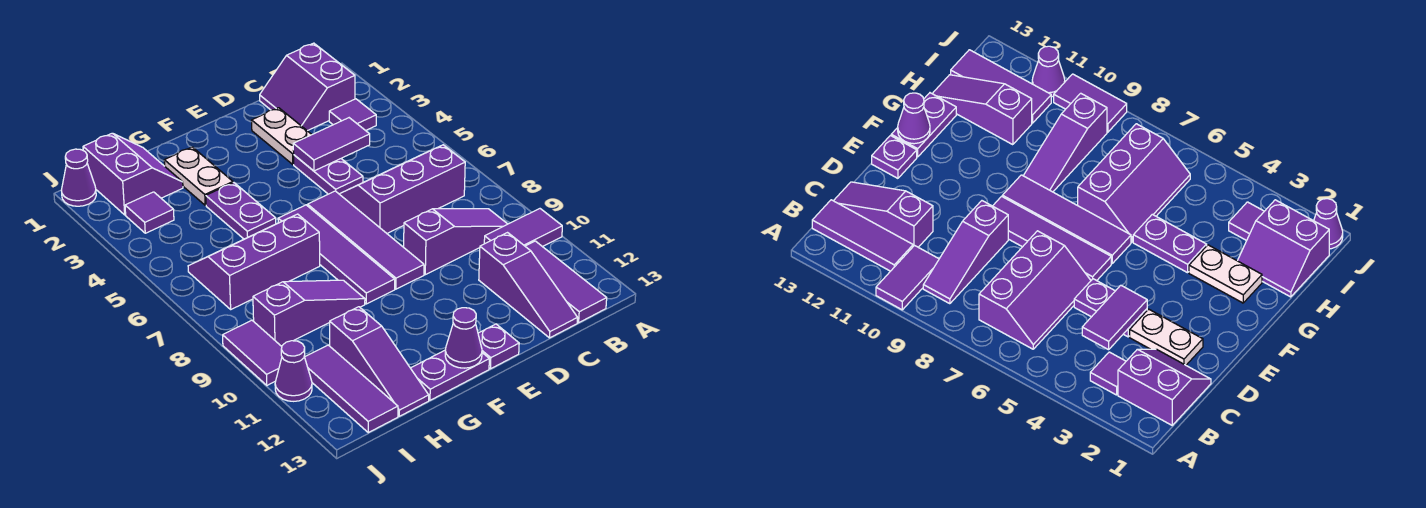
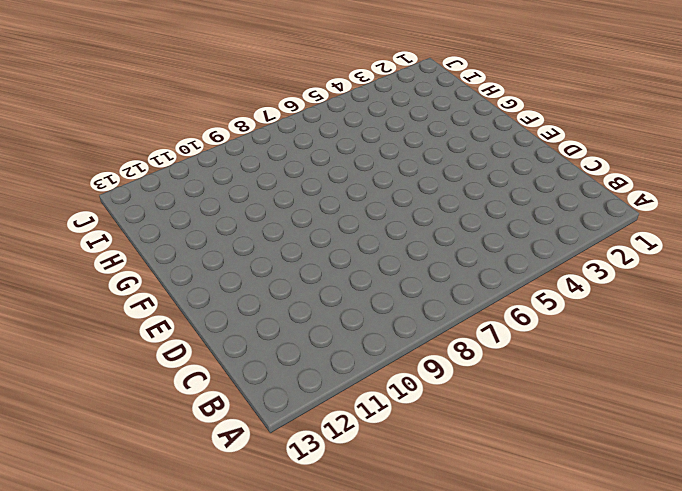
none -> purple 1x2 tile [484,209,562,247]
none -> purple 2x2 slope [260,43,355,131]
none -> purple 1x1 tile [329,99,376,131]

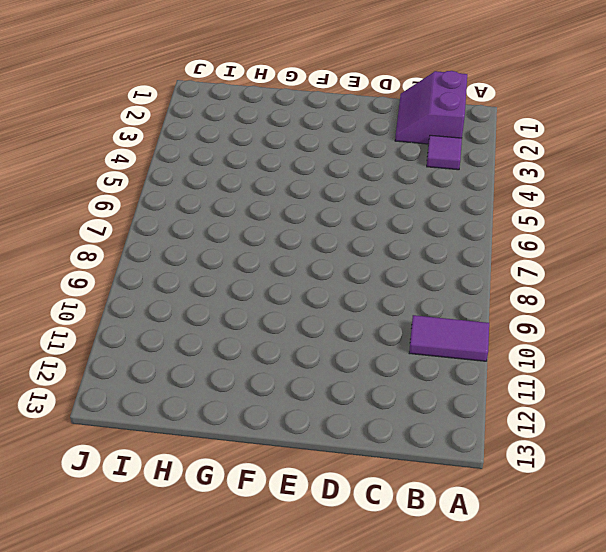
none -> purple 2x3 slope [340,145,465,233]
none -> purple 1x3 slope [404,208,507,275]
none -> purple 1x3 tile [525,241,607,323]

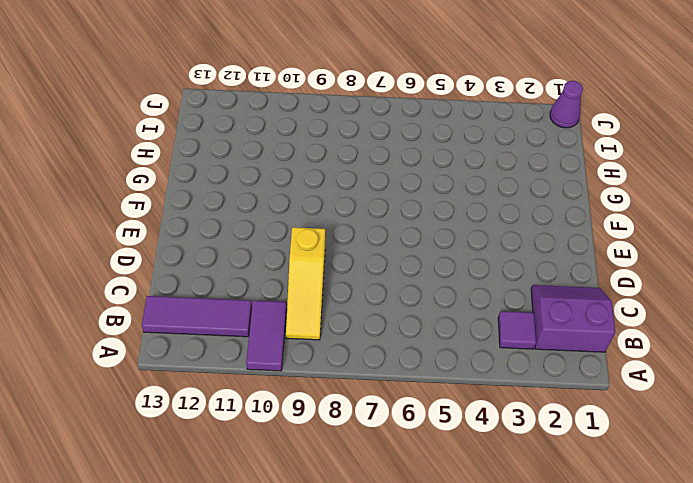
yellow 1x3 slope [286,227,325,340] -> purple 1x3 slope [404,208,507,275]
none -> purple 2x3 slope [340,145,465,233]
none -> purple 1x3 slope [479,233,578,338]
none -> white 1x2 plate [252,108,312,164]

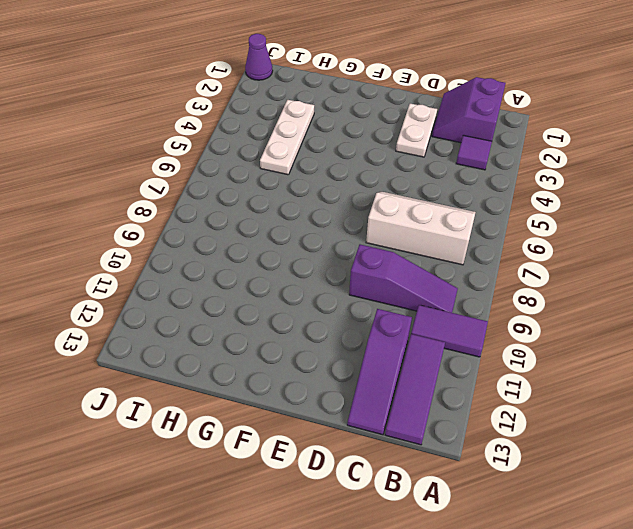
white 2x3 slope [366,192,476,265] -> purple 2x3 slope [340,145,465,233]
white 1x3 plate [260,100,314,175] -> none
none -> purple 1x2 plate [294,155,363,194]
none -> purple 1x4 tile [308,191,424,289]
none -> purple 1x1 plate [478,324,519,369]

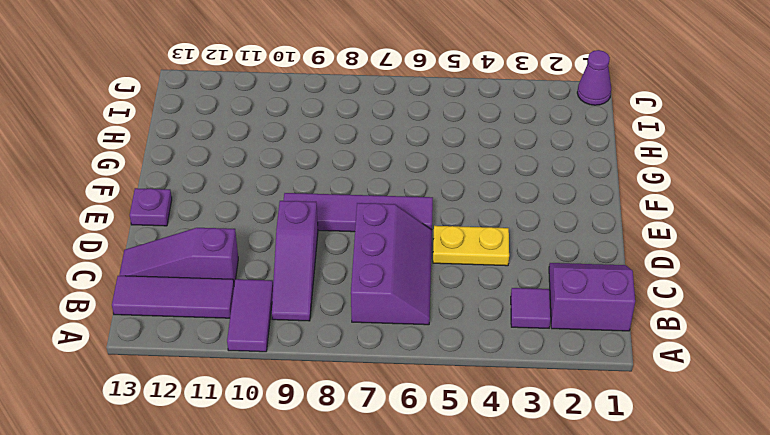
yellow 1x2 plate [433,226,509,266] -> purple 1x2 plate [294,155,363,194]
none -> white 1x2 plate [252,108,312,164]
none -> purple 1x4 tile [278,205,395,304]
none -> purple 1x2 plate [411,350,489,400]

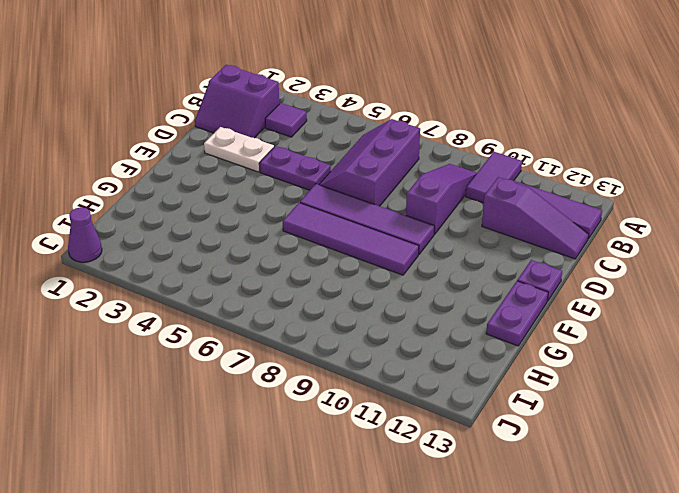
none -> white 1x2 plate [164,147,233,205]
none -> purple 1x2 plate [206,183,276,239]
none -> purple 2x3 slope [188,214,320,309]

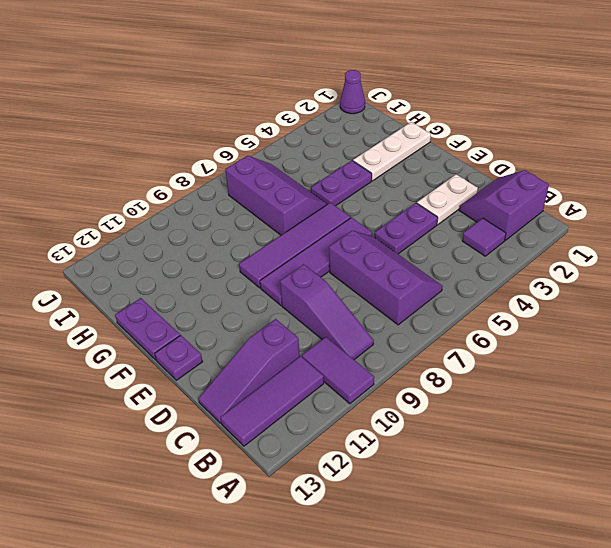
white 1x3 plate [353,122,431,181] -> white 1x2 plate [164,147,233,205]
none -> purple 1x3 slope [253,280,365,346]
none -> purple 2x2 slope [83,133,183,215]
none -> purple 1x3 slope [330,307,429,416]

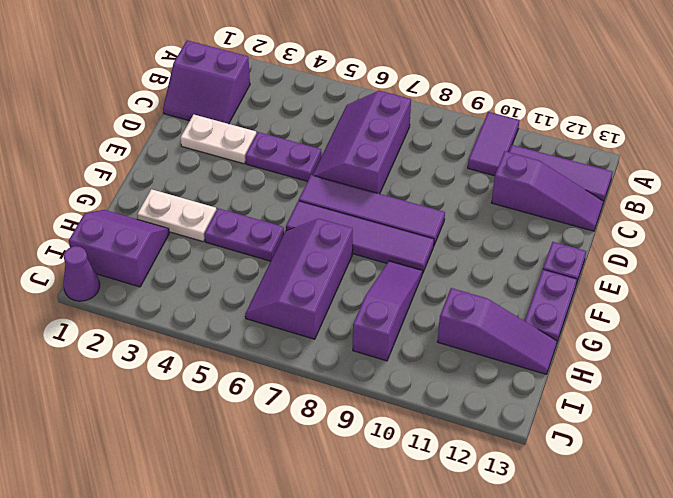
none -> purple 1x1 tile [329,99,376,131]
none -> purple 1x3 slope [404,208,507,275]
none -> purple 1x1 tile [125,192,174,233]

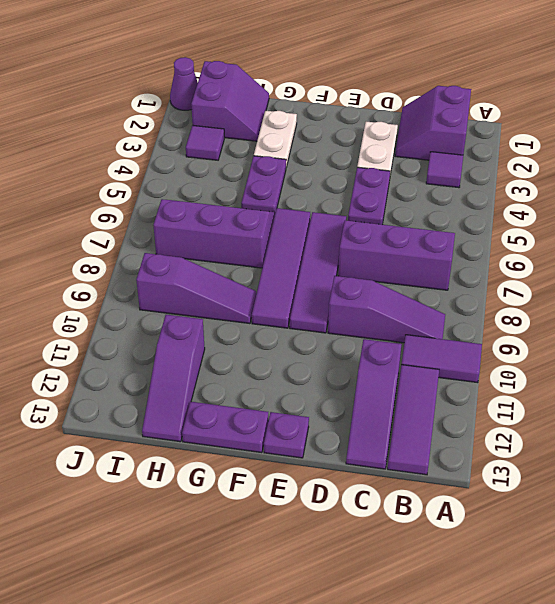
none -> purple 1x3 tile [305,345,398,433]
none -> purple 1x2 tile [223,320,282,385]
none -> purple 1x1 cone [275,341,312,401]

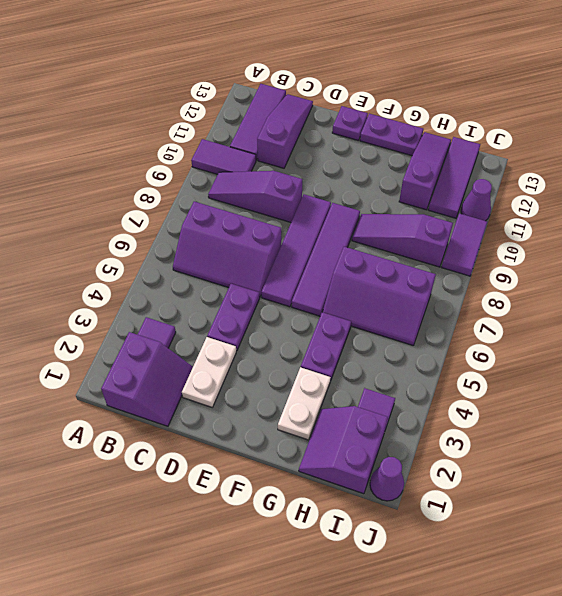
none -> purple 1x2 tile [293,118,370,171]
none -> purple 1x1 cone [445,308,482,368]

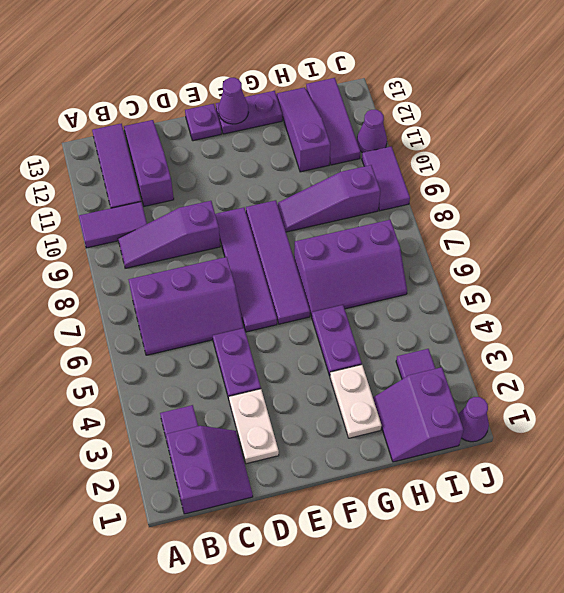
none -> purple 1x2 tile [293,118,370,171]

